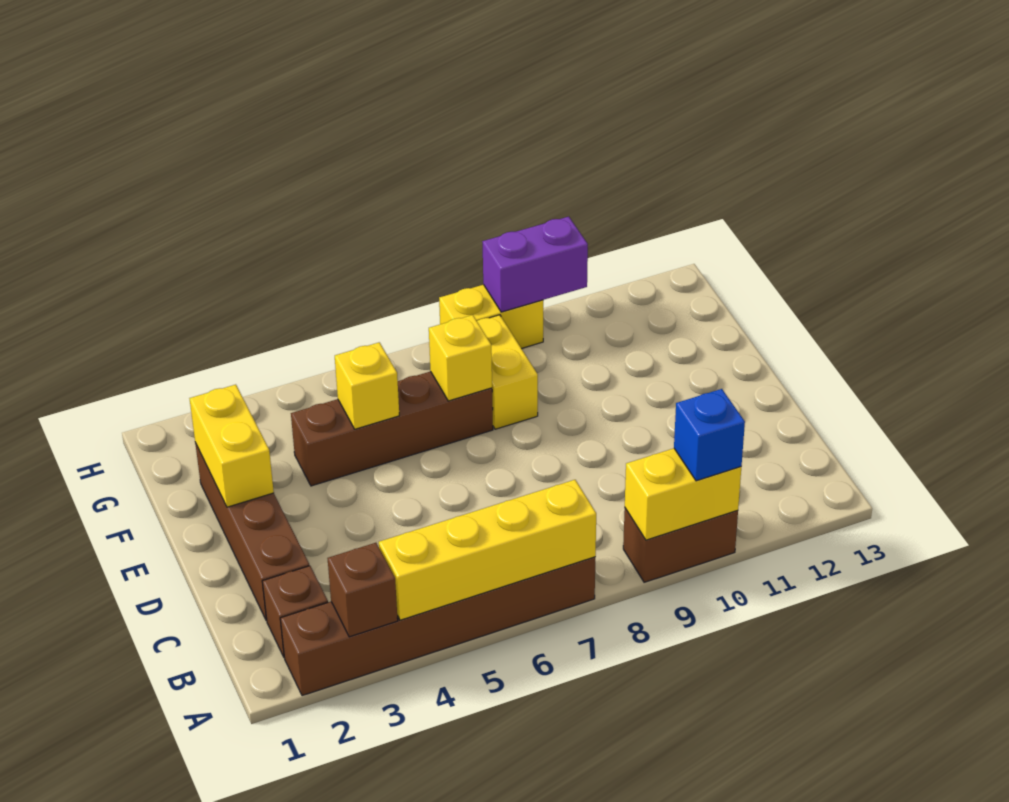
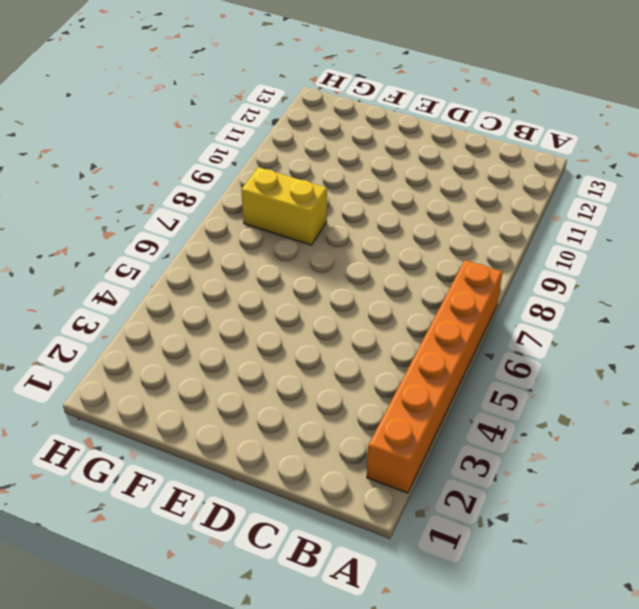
orange 1x6 brick [367,260,502,493] -> brown 1x6 brick [280,557,595,696]
none -> brown 1x2 brick [623,508,738,582]
none -> brown 1x1 brick [262,566,328,657]
none -> brown 1x4 brick [195,443,309,621]

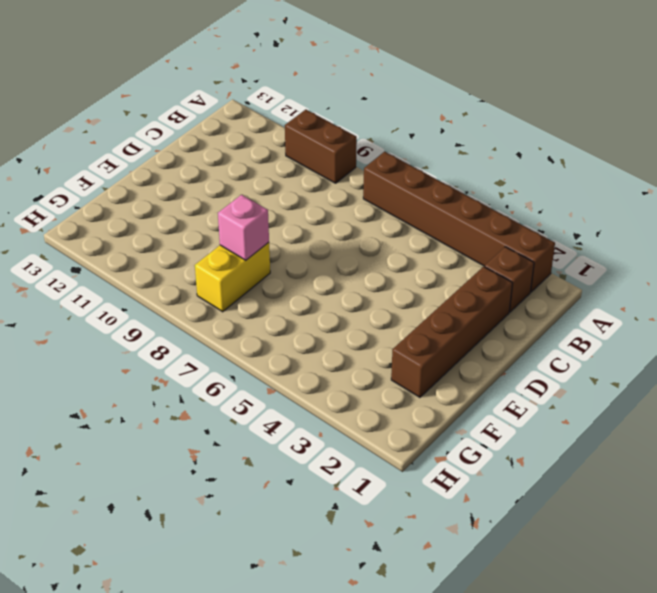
pink 1x1 brick [218,195,269,260] -> none
none -> brown 1x4 brick [291,371,493,486]
none -> yellow 1x2 brick [439,285,543,349]
none -> brown 1x1 brick [328,543,398,637]

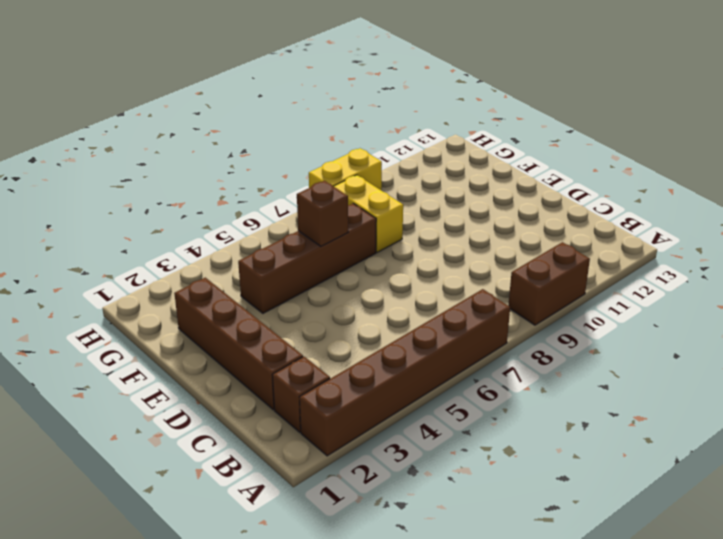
brown 1x1 brick [297,181,348,246] -> brown 1x1 brick moved to [328,543,398,637]
none -> yellow 1x4 brick [379,480,596,620]
none -> yellow 1x2 brick [625,448,741,540]
none -> yellow 1x2 brick [189,385,274,507]

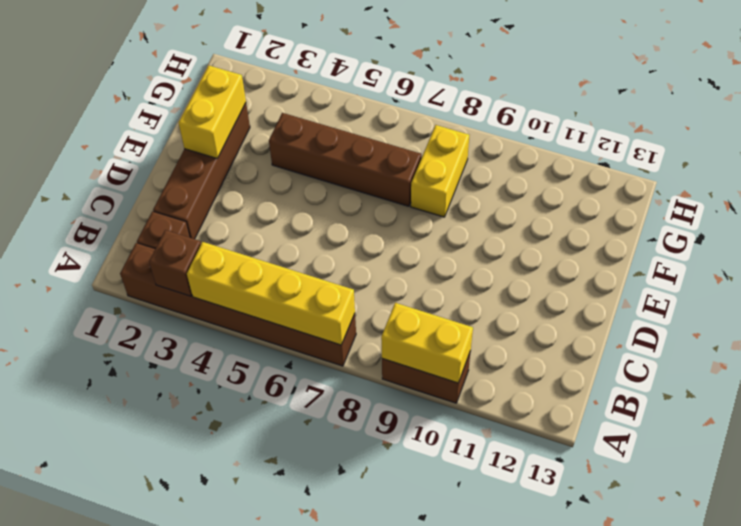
none -> yellow 1x2 brick [439,285,543,349]
none -> yellow 1x1 brick [335,342,399,429]
none -> yellow 1x1 brick [429,315,492,401]

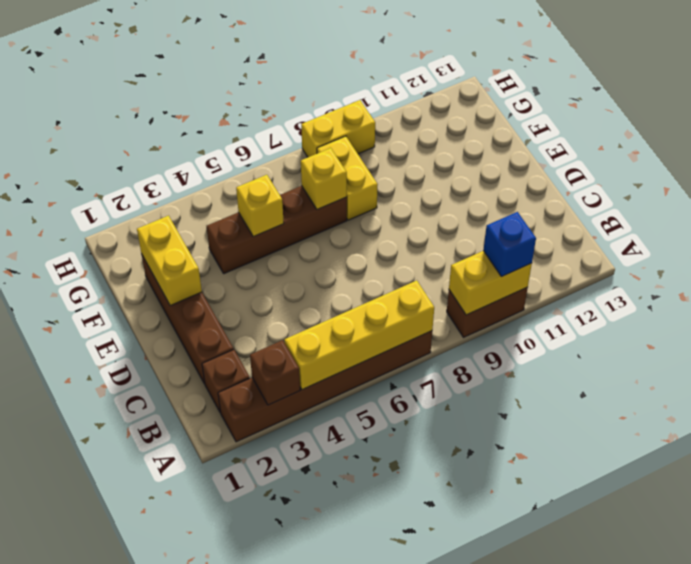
none -> purple 1x2 brick [482,217,588,312]

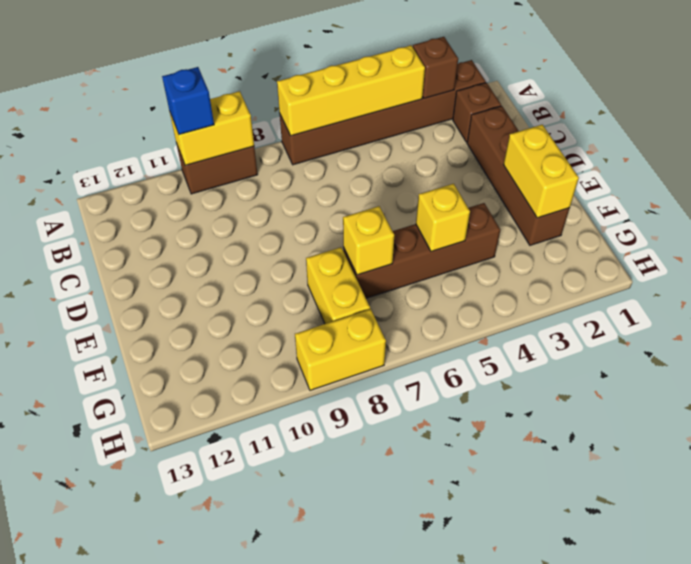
none -> purple 1x2 brick [482,217,588,312]

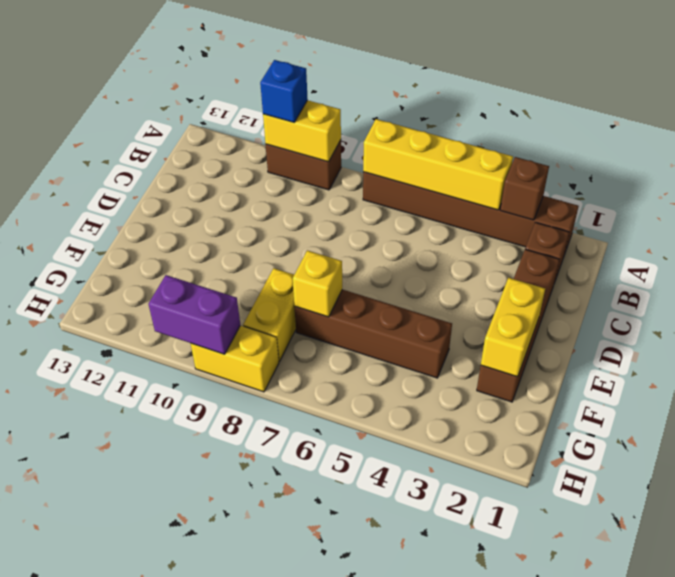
none -> yellow 1x1 brick [335,342,399,429]

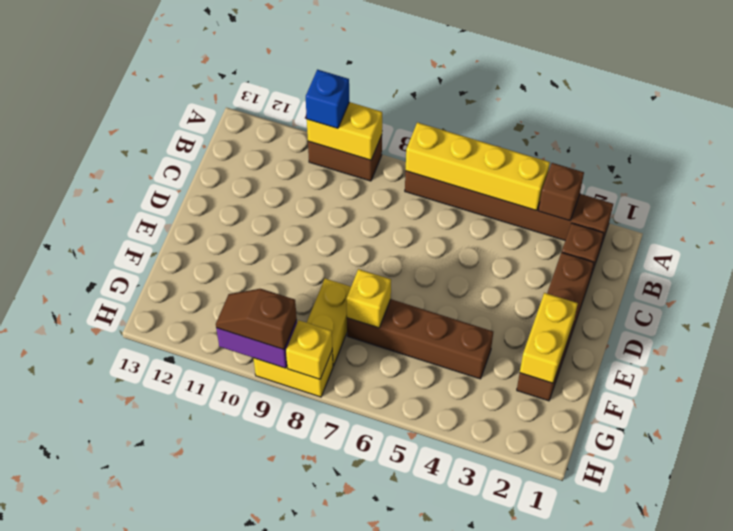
yellow 1x1 brick [286,320,332,379] -> yellow 1x1 brick moved to [335,342,399,429]
brown 1x2 slope [216,289,297,349] -> none

